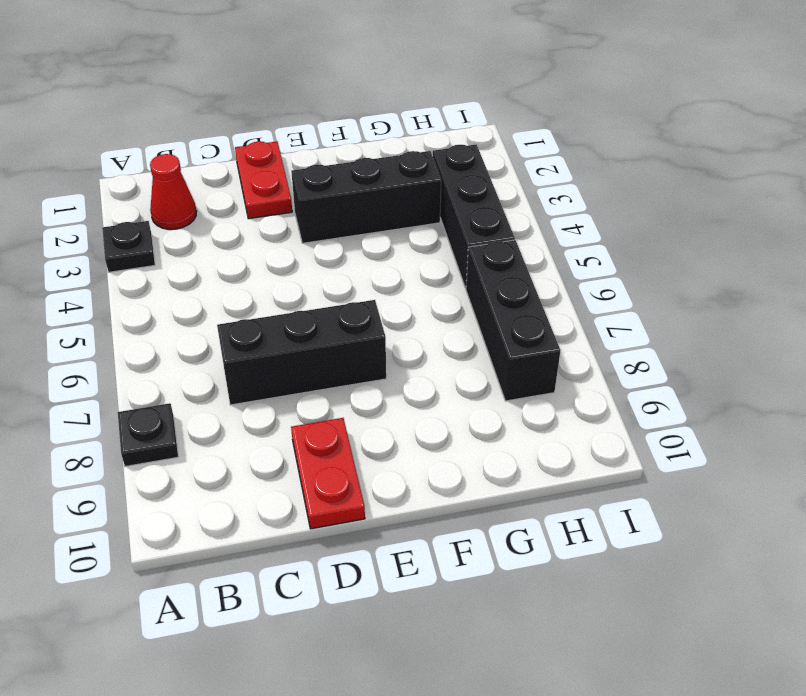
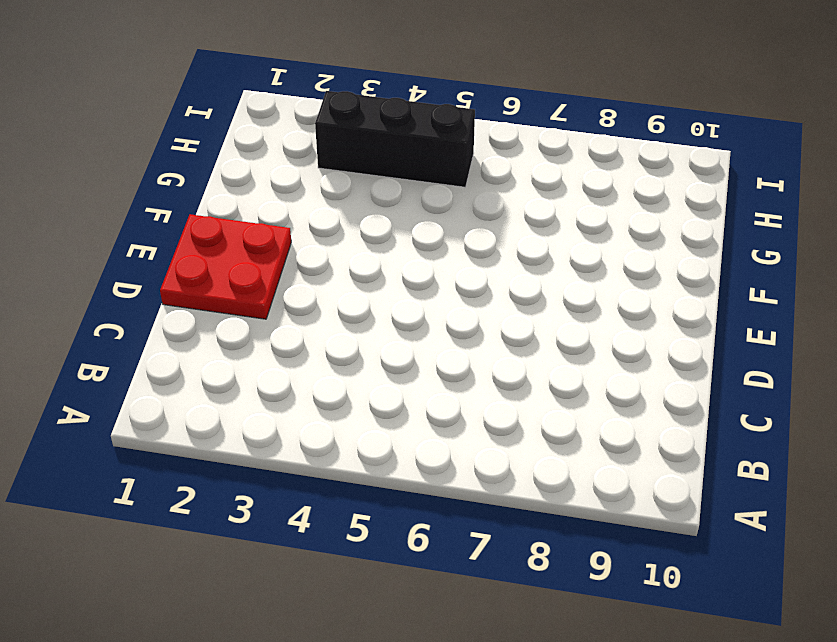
red 2x2 plate [160,214,291,319] -> red 1x2 plate [235,142,292,219]
none -> black 1x1 plate [102,221,155,272]
none -> black 1x1 plate [118,403,178,466]

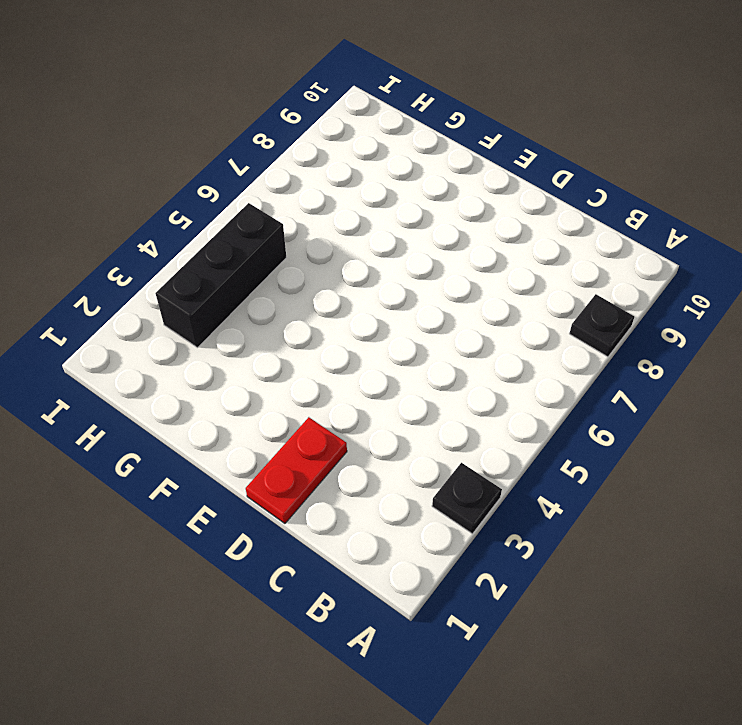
none -> red 1x1 cone [150,154,197,229]
none -> black 1x3 brick [217,300,386,405]

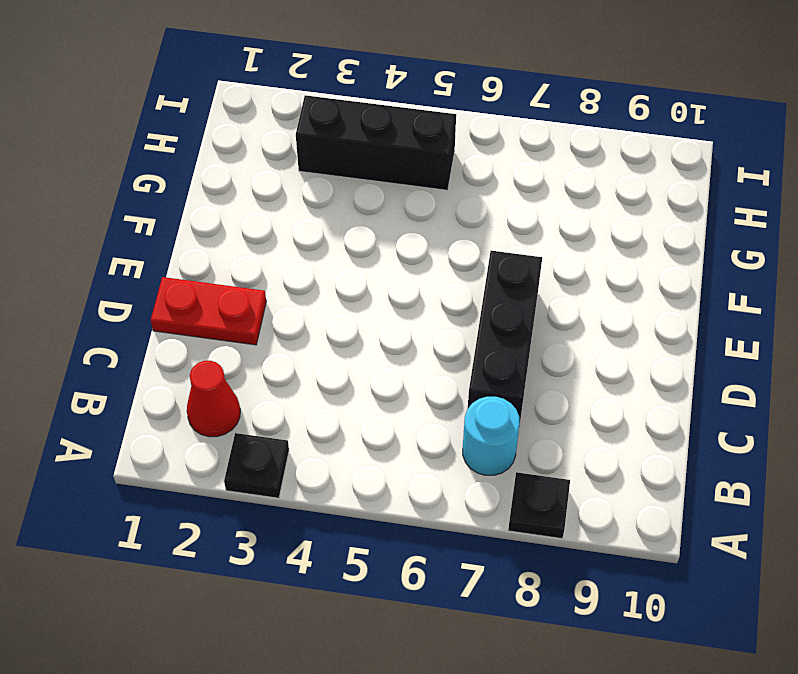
cyan 1x1 round brick [463,397,520,475] -> none
none -> red 1x2 plate [291,418,365,529]
none -> black 1x3 brick [291,151,441,243]

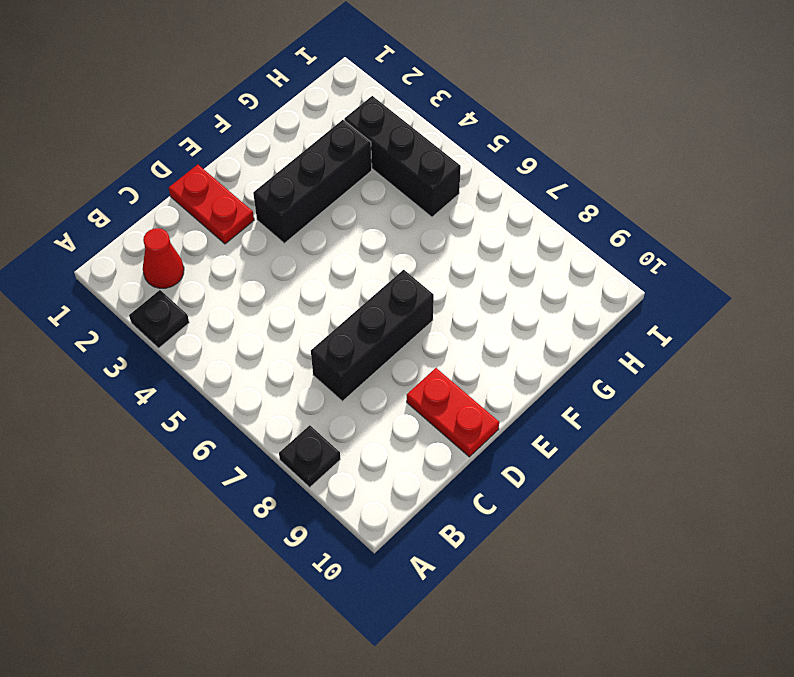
none -> black 1x3 brick [466,240,560,401]

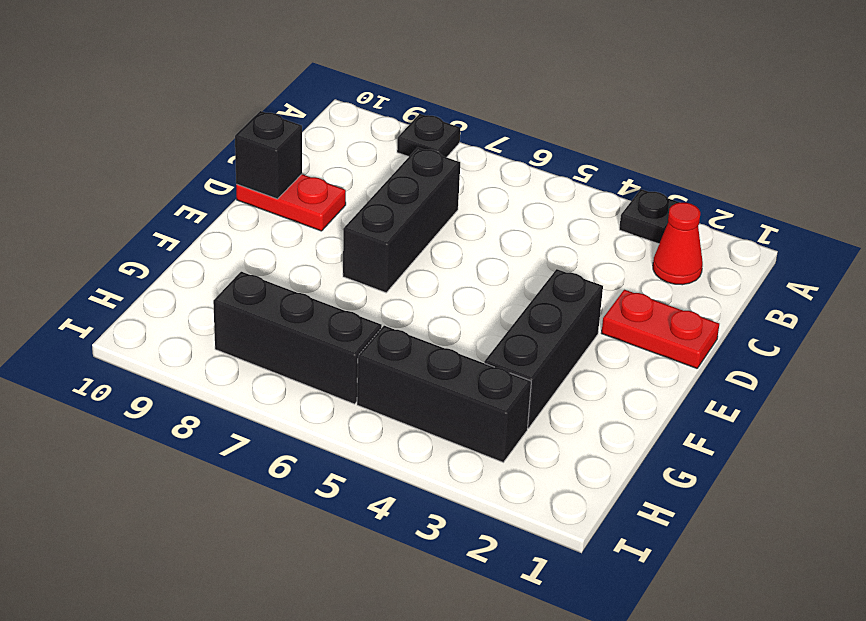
black 1x1 brick [235,111,302,199] -> none

